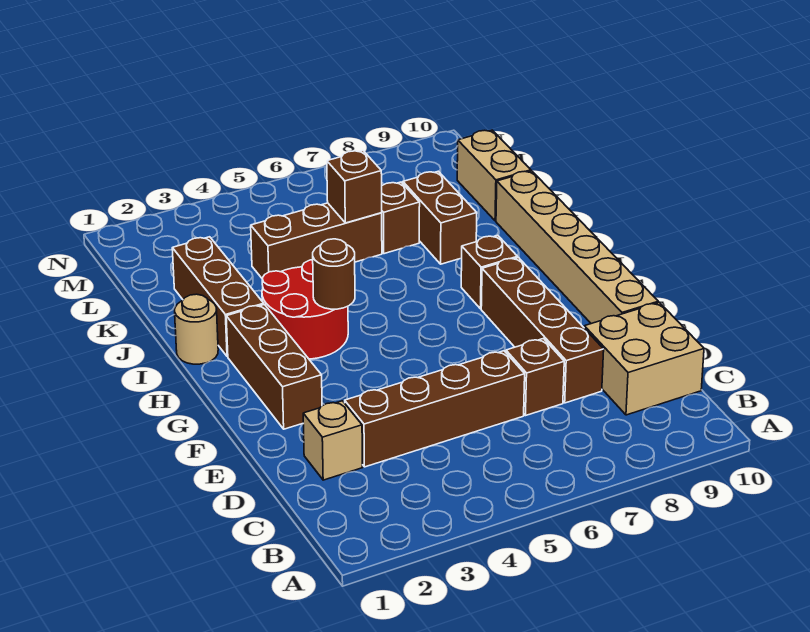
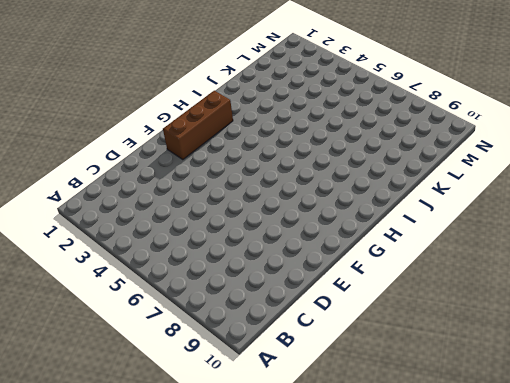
none -> tan 2x2 brick [584,303,704,415]
none -> tan 1x1 brick [303,401,362,480]
none -> brown 1x4 brick [345,351,525,467]

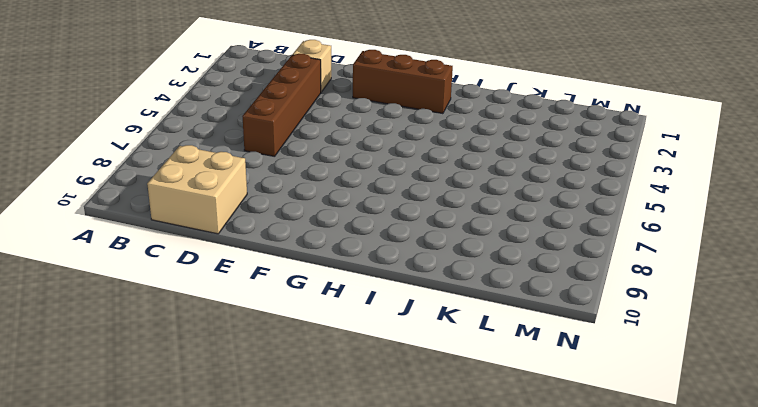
none -> brown 1x1 brick [506,339,564,416]
none -> brown 1x4 brick [481,258,604,403]
none -> tan 1x6 brick [496,171,658,324]

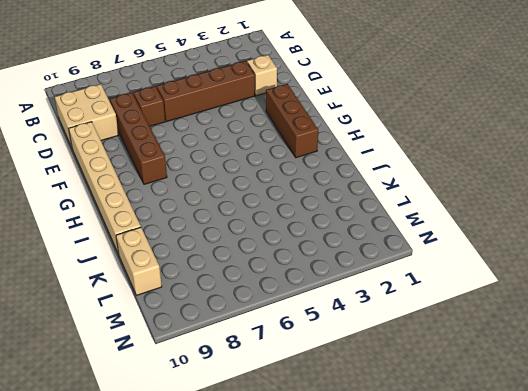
none -> red 2x2 round brick [262,260,348,359]
none -> brown 1x1 brick [461,235,518,309]
none -> tan 1x1 round brick [175,294,218,364]

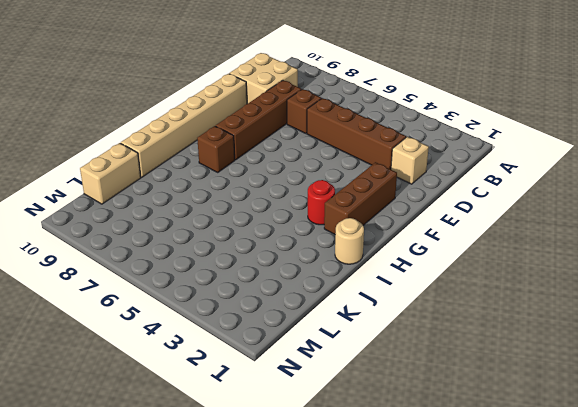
red 1x1 round brick [308,180,335,225] -> red 2x2 round brick [262,260,348,359]
none -> brown 1x3 brick [172,237,264,357]
none -> brown 1x2 brick [403,171,477,264]
none -> brown 1x3 brick [251,203,382,278]

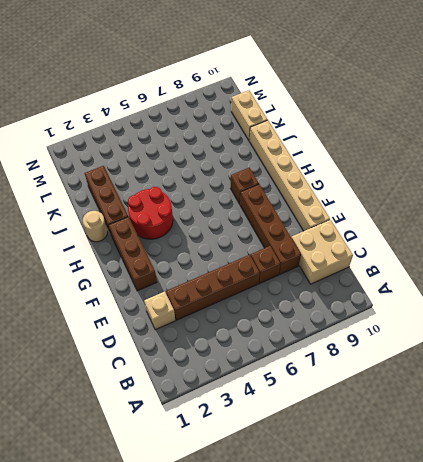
none -> brown 1x2 brick [403,171,477,264]
none -> brown 1x3 brick [251,203,382,278]
none -> brown 1x1 brick [382,182,420,254]

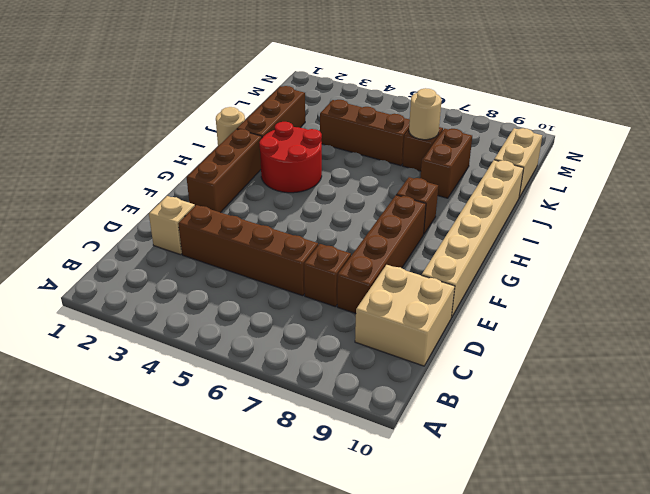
tan 1x1 round brick [409,88,442,140] -> none
none -> brown 1x1 round brick [313,239,355,309]
none -> brown 1x1 brick [327,151,382,223]

